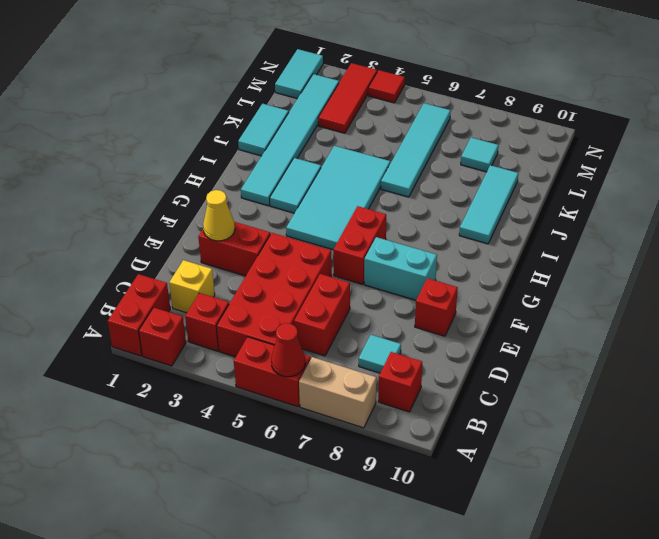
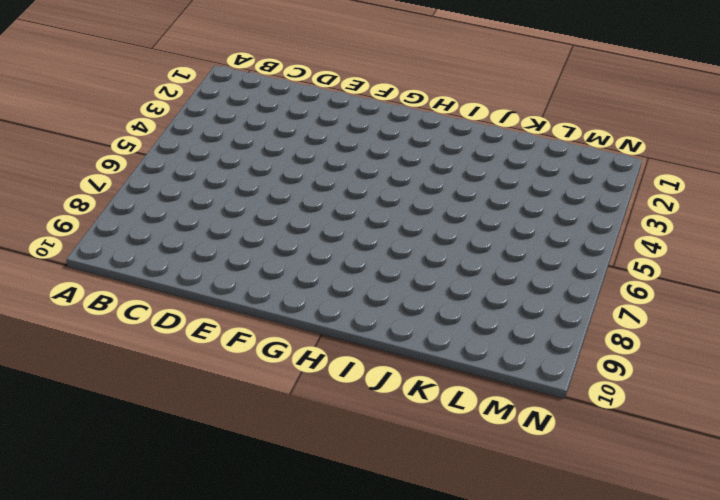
none -> red 1x2 brick [108,274,170,356]
none -> red 1x1 brick [139,307,186,366]
none -> red 1x2 brick [234,337,311,407]

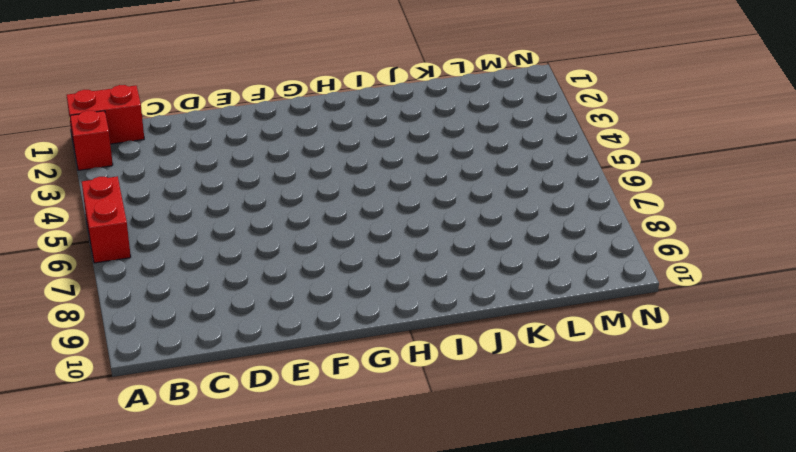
none -> tan 1x2 brick [299,357,376,428]
none -> red 1x1 brick [185,293,229,351]
none -> red 2x4 brick [217,233,332,357]

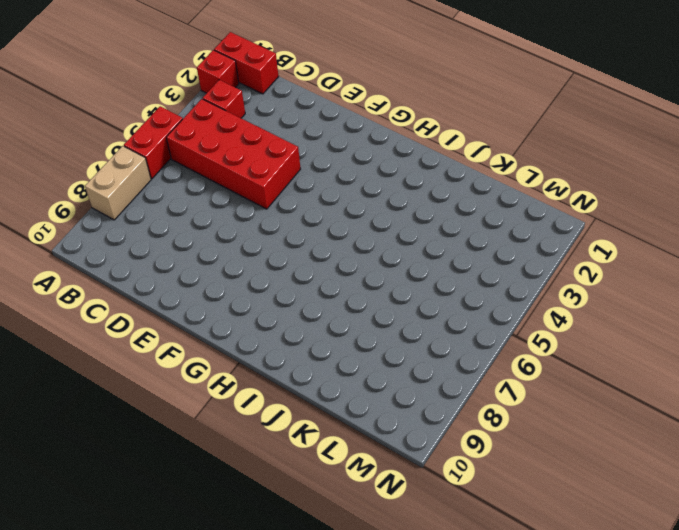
none -> red 1x1 brick [378,352,422,412]
none -> yellow 1x1 brick [169,260,215,313]
none -> red 1x2 brick [294,274,350,356]

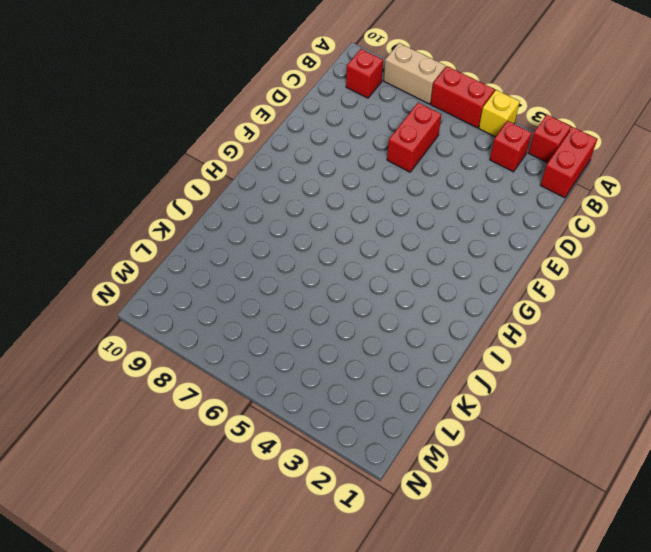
yellow 1x1 brick [479,90,520,137] -> yellow 1x1 brick moved to [169,260,215,313]
none -> red 2x4 brick [217,233,332,357]
none -> cyan 1x1 tile [359,335,401,373]
none -> red 1x2 brick [198,222,270,276]

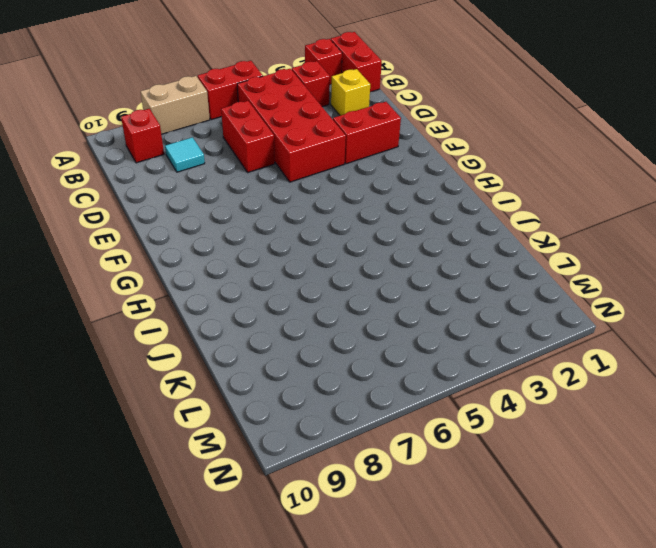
none -> red 1x1 brick [415,278,458,336]
none -> red 1x2 brick [333,206,386,284]
none -> cyan 1x2 brick [364,237,437,300]

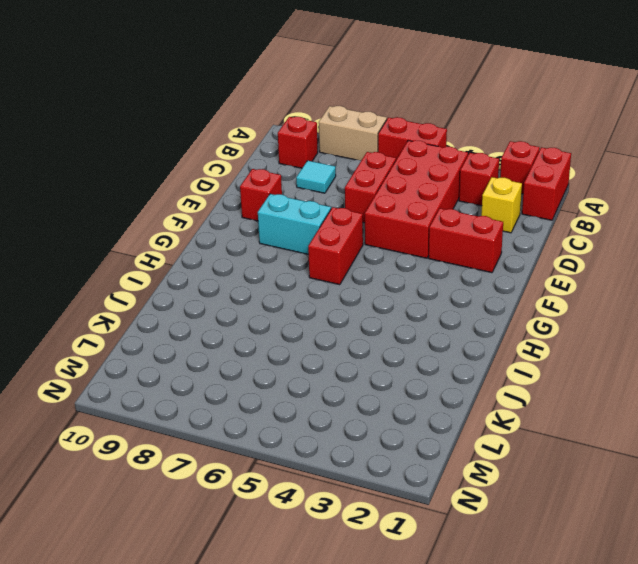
none -> cyan 2x4 tile [286,146,390,250]
none -> cyan 1x6 tile [241,74,339,206]
none -> cyan 1x2 tile [270,158,321,213]

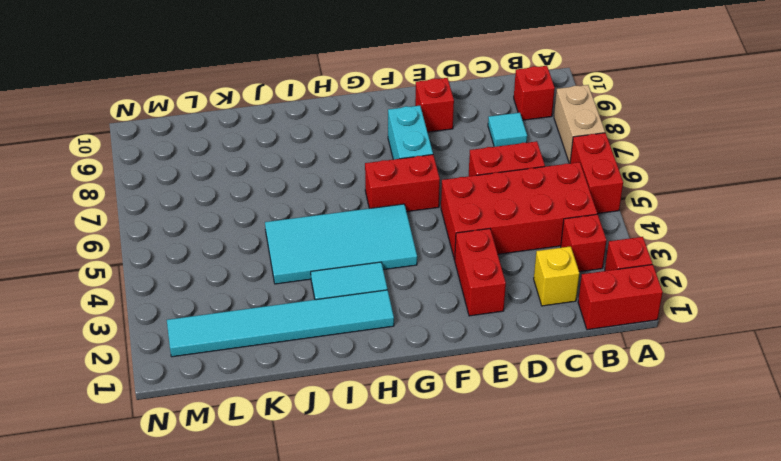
none -> cyan 1x3 tile [459,165,518,244]
none -> cyan 1x2 tile [238,104,289,156]
none -> cyan 1x4 tile [381,103,451,197]

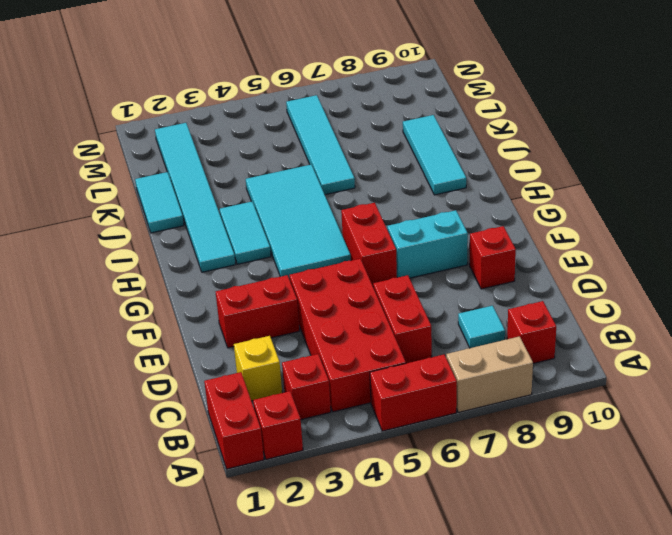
none -> red 1x3 tile [318,63,377,133]
none -> cyan 1x1 tile [461,138,498,172]
none -> cyan 1x2 tile [275,49,323,99]

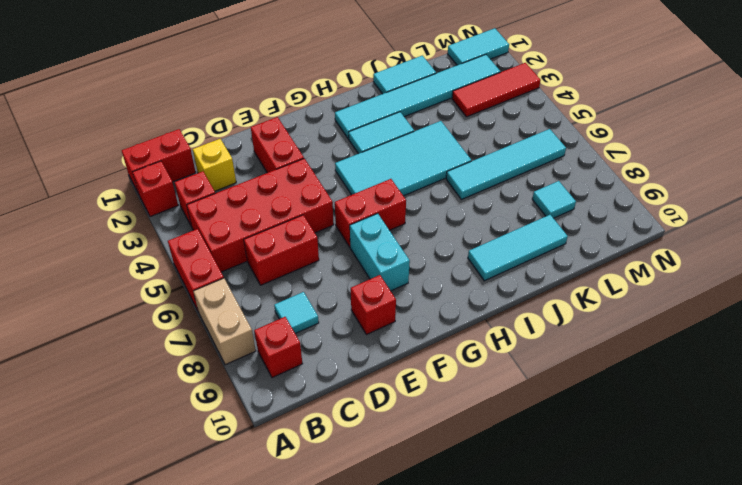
none -> red 1x1 tile [368,70,405,103]
none -> red 1x1 cone [271,323,305,377]
none -> yellow 1x1 cone [203,190,235,241]

